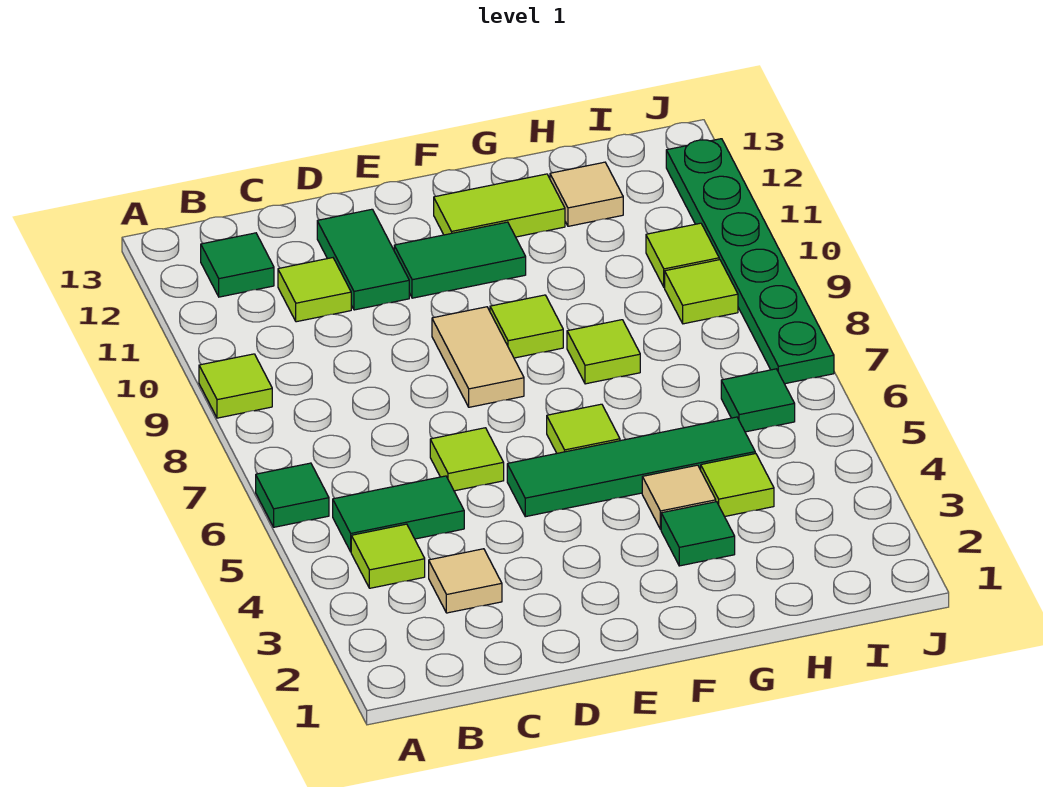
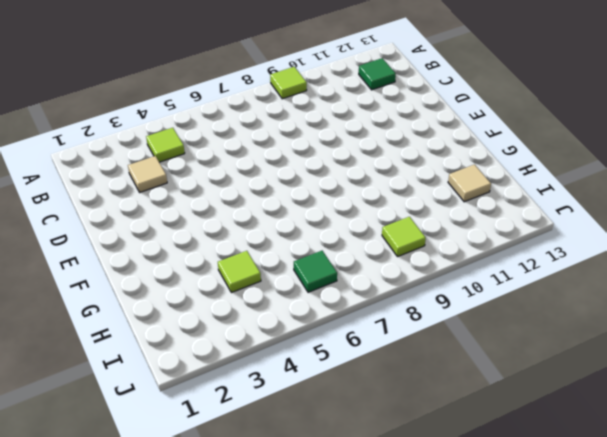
none -> green 1x1 tile [256,463,329,527]
none -> green 1x2 tile [333,476,464,552]
none -> lime 1x1 tile [278,258,351,322]

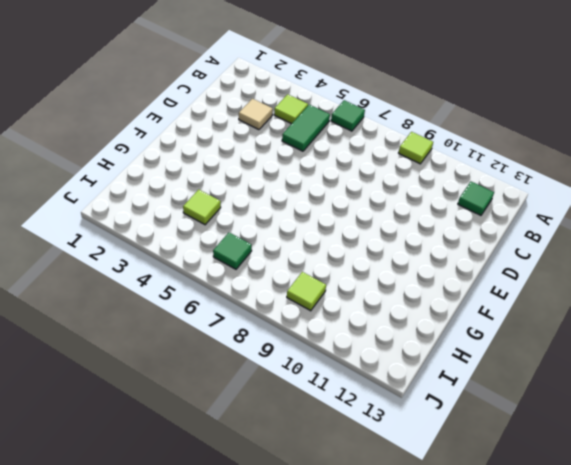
none -> lime 1x1 tile [278,258,351,322]
none -> lime 1x1 tile [430,428,504,491]
none -> green 1x2 tile [317,209,409,310]

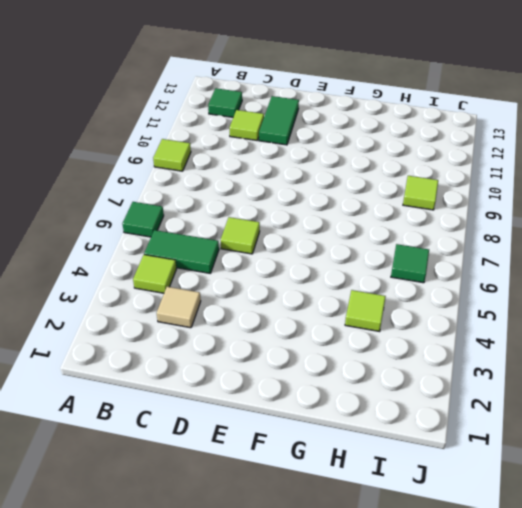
none -> green 1x4 tile [507,417,755,517]
none -> tan 1x2 tile [432,307,524,407]
none -> green 1x2 tile [394,222,526,298]

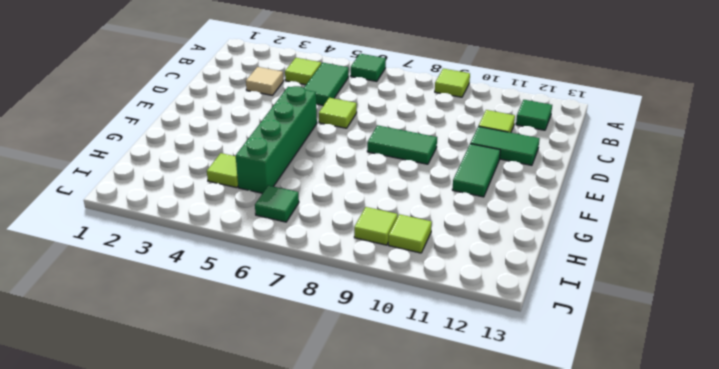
green 1x4 brick [236,86,317,193] -> green 1x4 tile [507,417,755,517]
green 1x2 tile [367,125,437,164] -> tan 1x2 tile [432,307,524,407]
none -> lime 1x1 tile [547,404,620,453]
none -> lime 1x1 tile [490,295,563,358]
none -> lime 1x2 tile [434,174,565,237]

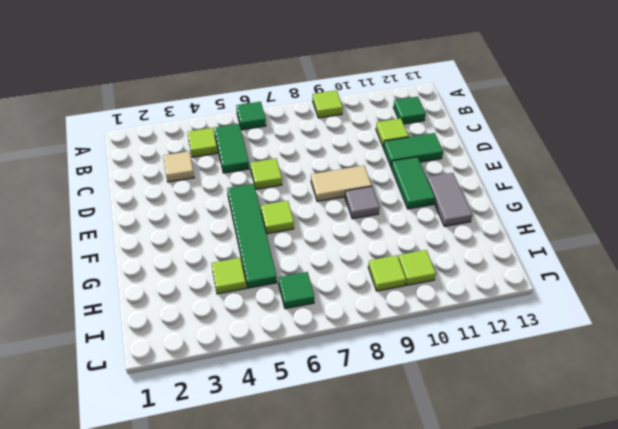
grey 1x1 tile [345,186,380,219] -> lime 1x1 tile [490,295,563,358]
grey 1x2 tile [427,173,472,226] -> lime 1x2 tile [434,174,565,237]
none -> green 1x1 tile [661,502,735,566]
none -> tan 1x1 tile [642,465,716,529]
none -> lime 1x1 tile [567,320,640,384]

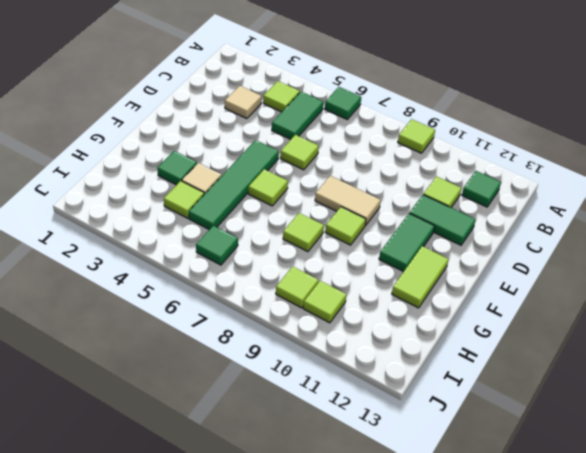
none -> tan 1x1 tile [550,162,623,226]
none -> green 1x6 plate [666,139,834,384]

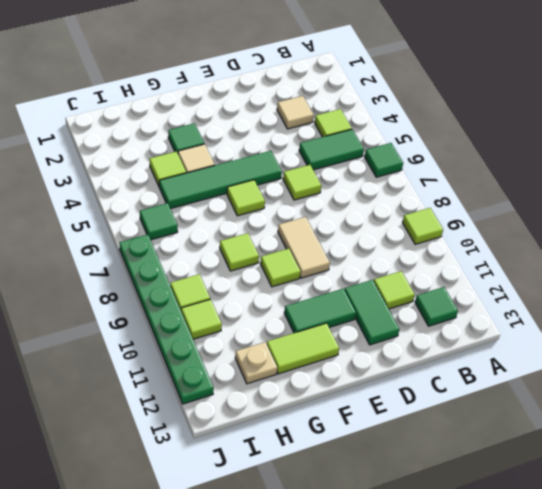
tan 1x1 plate [235,342,277,384] -> tan 1x1 tile [550,162,623,226]

